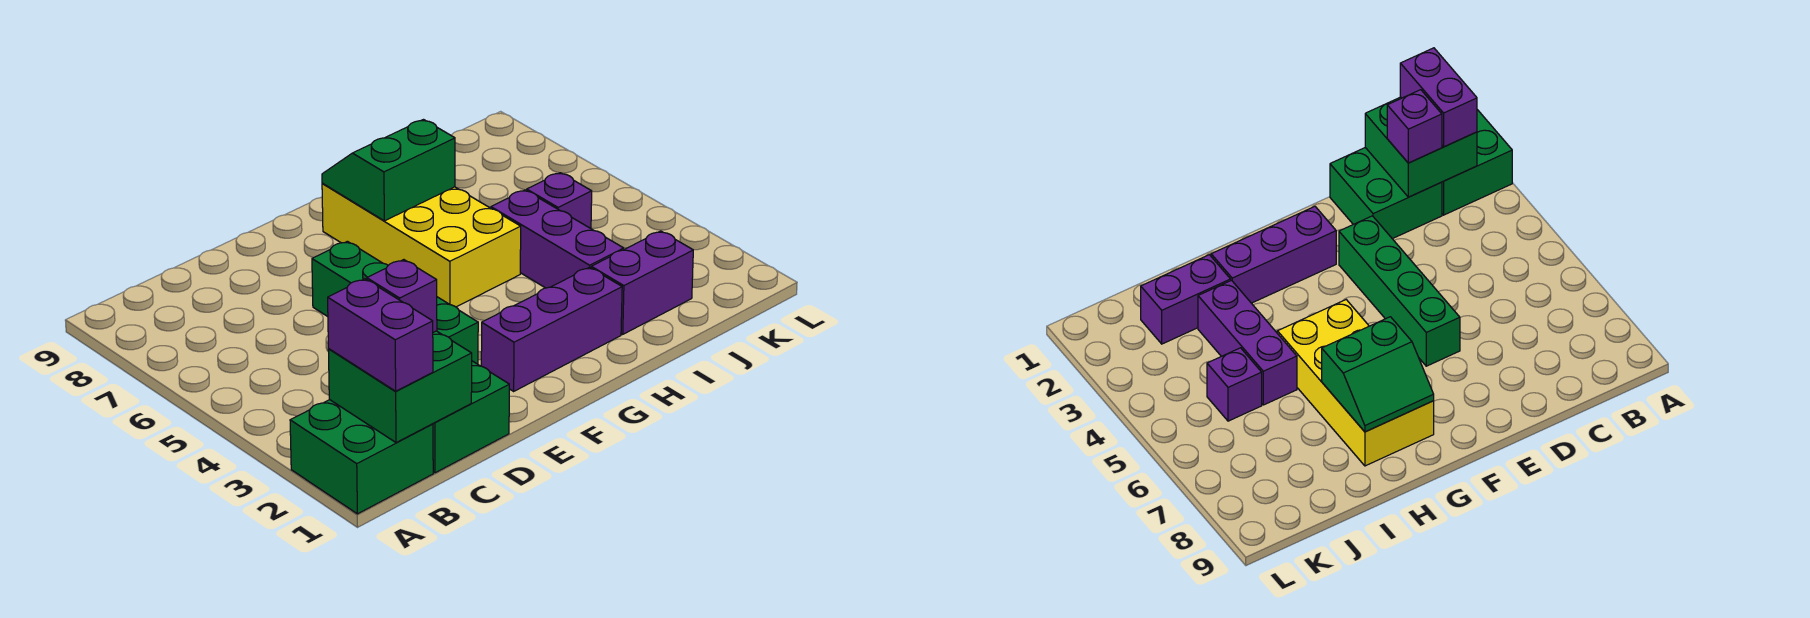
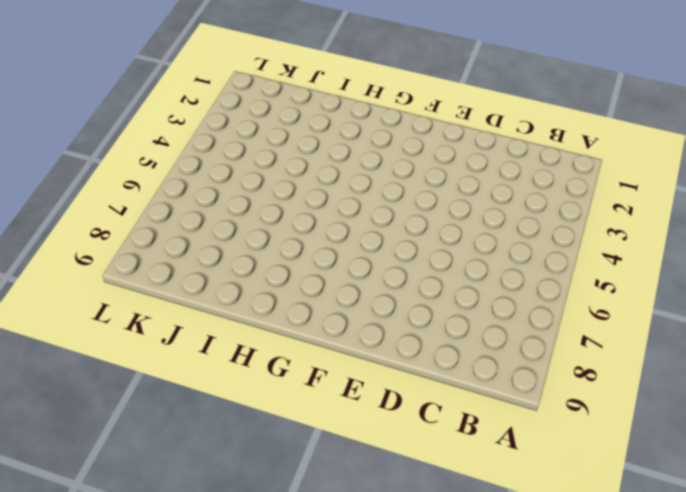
none -> green 2x2 brick [290,400,433,514]
none -> green 2x2 brick [433,361,509,473]
none -> green 1x4 brick [312,241,478,364]

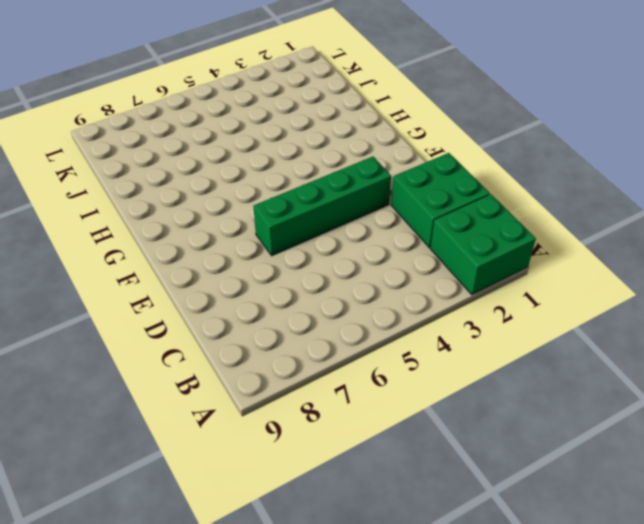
none -> purple 1x3 brick [481,267,622,391]
none -> yellow 2x4 brick [322,183,521,307]
none -> purple 1x2 brick [591,231,693,334]

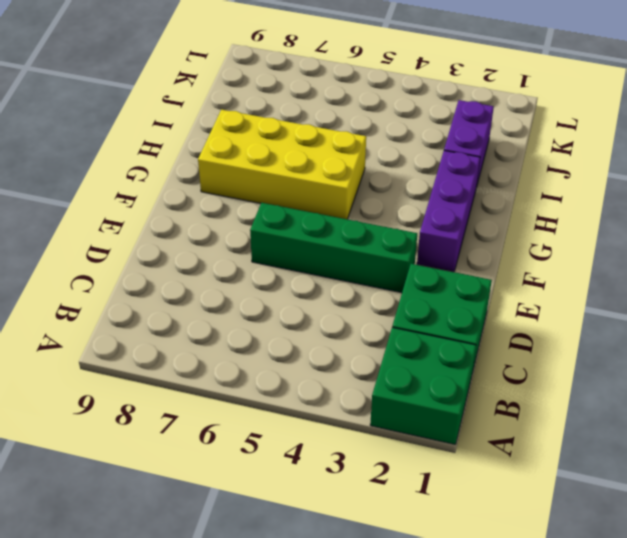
none -> purple 1x3 brick [491,190,624,288]
none -> purple 1x1 brick [527,173,592,228]
none -> green 2x2 brick [328,331,472,443]

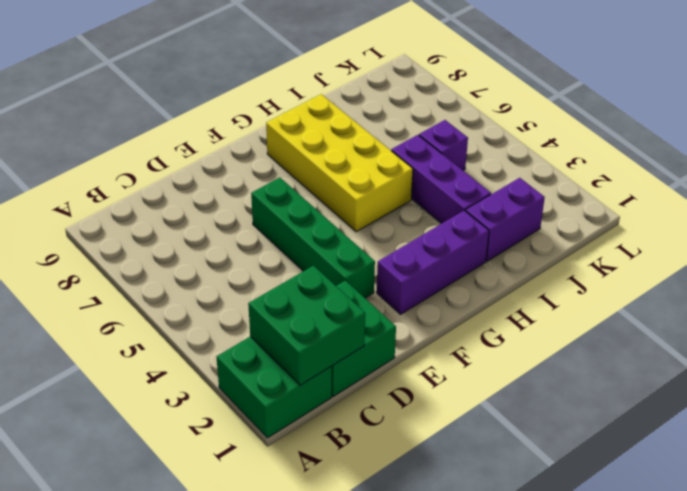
none -> green 2x2 slope [322,120,455,221]
none -> purple 1x2 brick [328,279,433,391]
none -> purple 1x1 brick [367,260,437,332]

